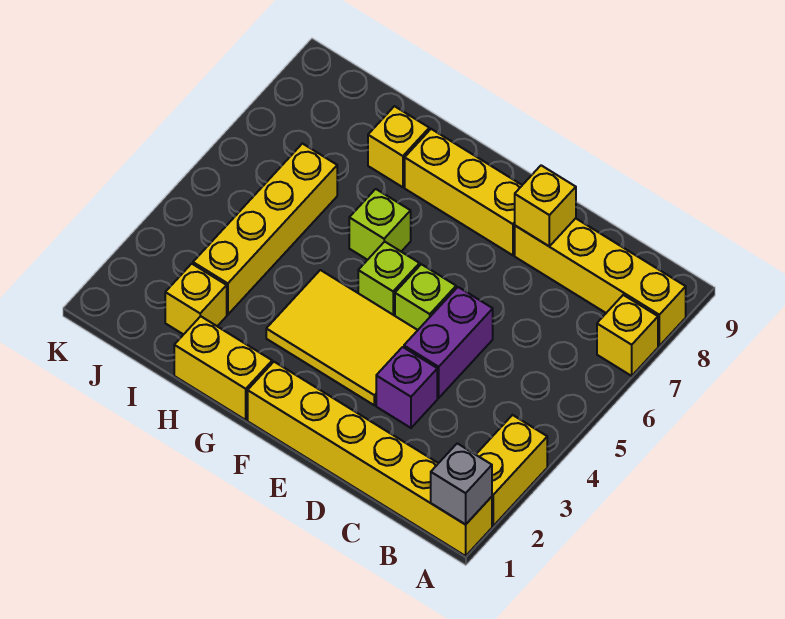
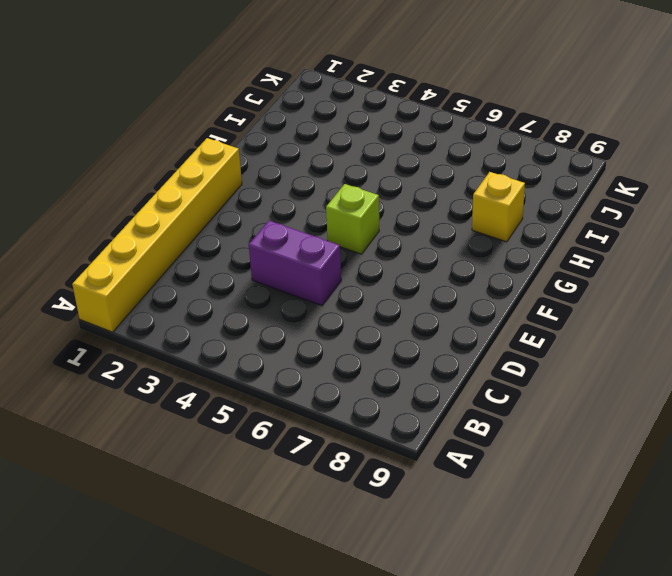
none -> yellow 1x2 brick [476,415,547,526]
none -> yellow 1x1 brick [597,295,658,376]
none -> yellow 1x4 brick [515,218,686,346]

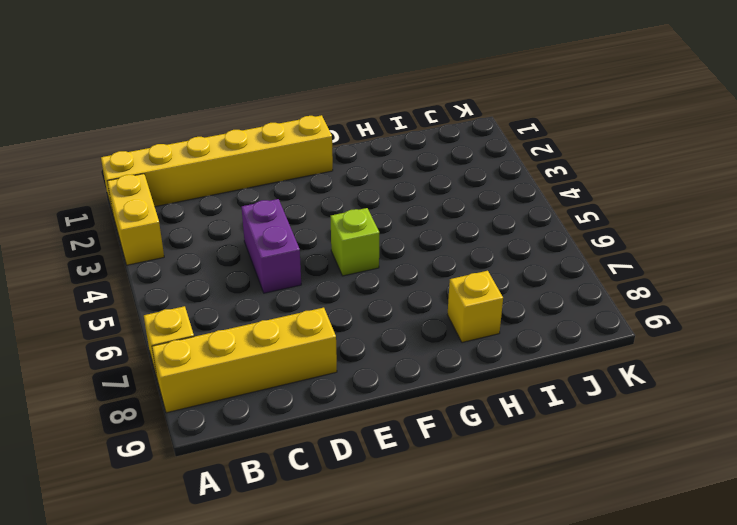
none -> purple 1x1 brick [376,347,437,428]
none -> yellow 2x3 tile [266,270,418,405]
none -> lime 1x1 brick [395,264,456,330]

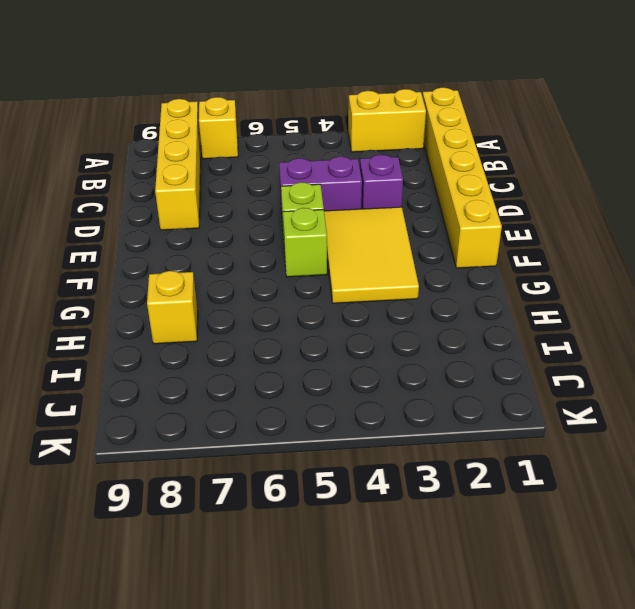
none -> yellow 1x3 brick [405,129,522,255]
none -> yellow 1x2 brick [174,316,272,420]
none -> lime 1x1 brick [349,189,411,260]

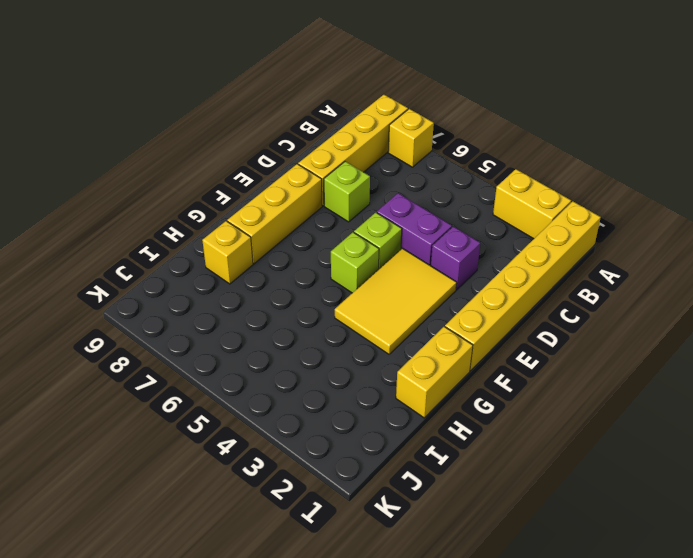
lime 1x1 brick [324,161,370,222] -> lime 1x1 brick moved to [349,189,411,260]
none -> yellow 1x1 brick [165,264,227,335]
none -> yellow 1x4 brick [193,144,337,315]
none -> grey 1x1 brick [431,443,492,525]

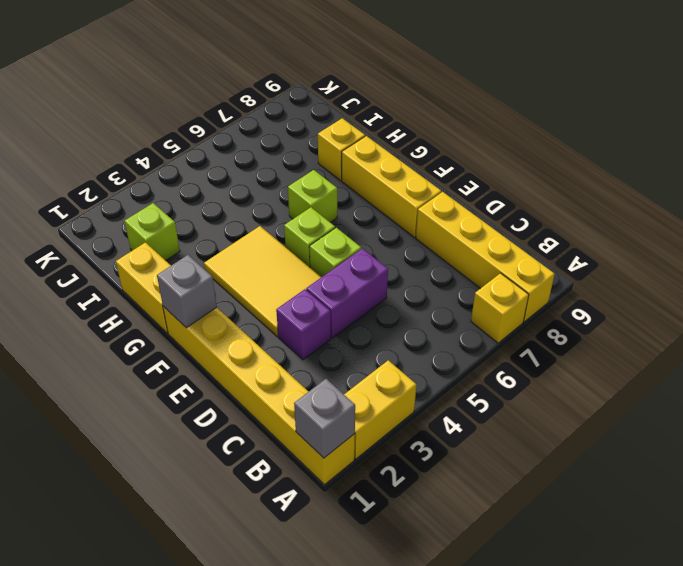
grey 1x1 brick [157,255,217,328] -> none
lime 1x1 brick [125,203,180,261] -> yellow 1x1 brick [165,264,227,335]
none -> yellow 1x4 brick [193,144,337,315]
none -> yellow 1x1 brick [515,165,576,246]

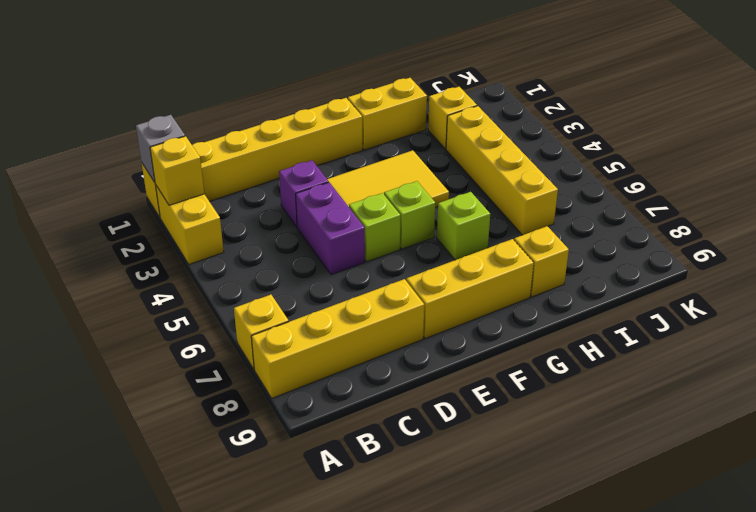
yellow 1x1 brick [150,136,204,205] -> yellow 1x1 brick moved to [515,165,576,246]

